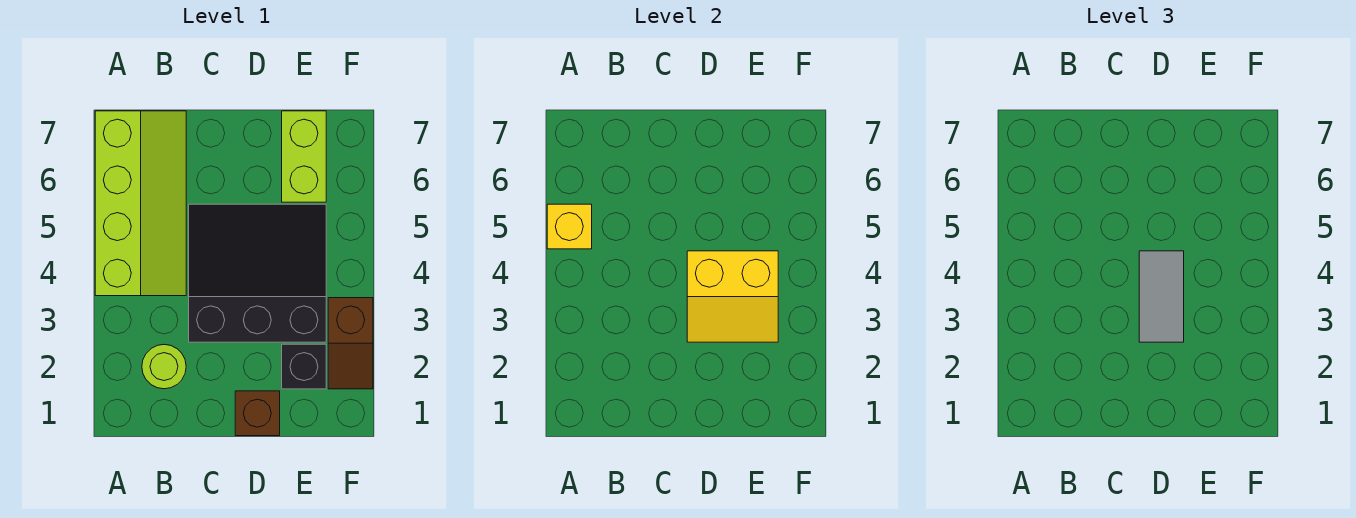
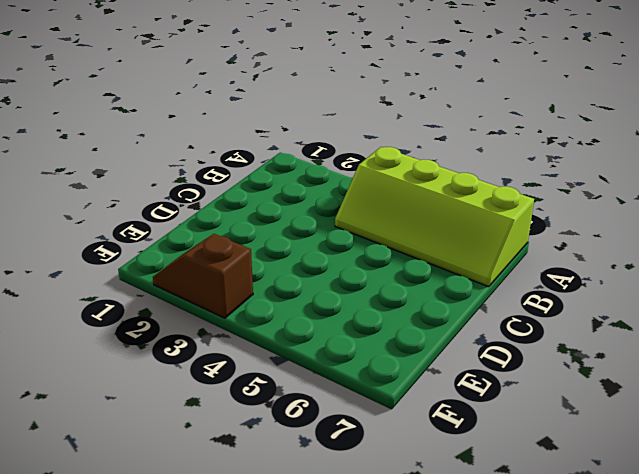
none -> lime 1x1 round brick [142,345,186,389]
none -> black 3x3 slope [189,204,326,342]

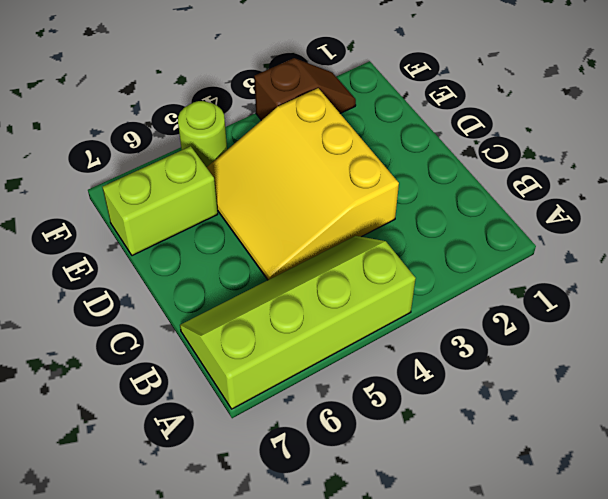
yellow 3x3 slope [206,88,399,280] -> black 3x3 slope [189,204,326,342]
lime 1x1 round brick [178,101,227,167] -> lime 1x1 round brick moved to [142,345,186,389]
none -> brown 1x1 brick [235,391,280,436]
none -> black 1x1 brick [282,344,326,389]

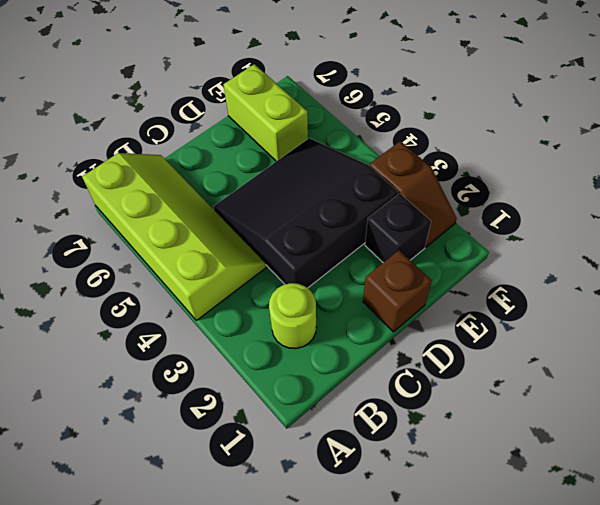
none -> yellow 1x1 brick [547,204,592,249]
none -> yellow 2x2 slope [687,251,778,342]

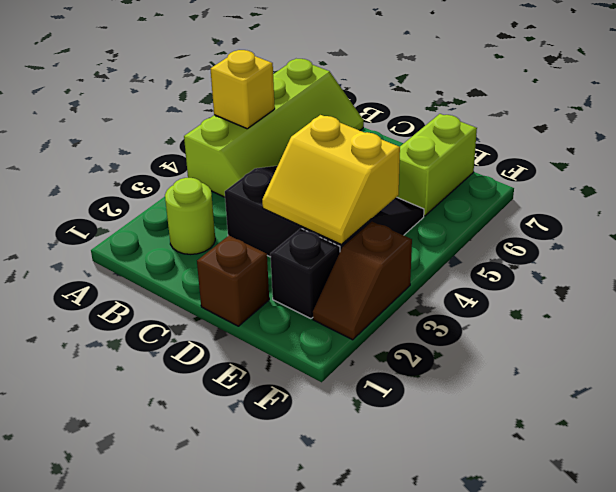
none -> grey 1x2 tile [1139,251,1184,342]

